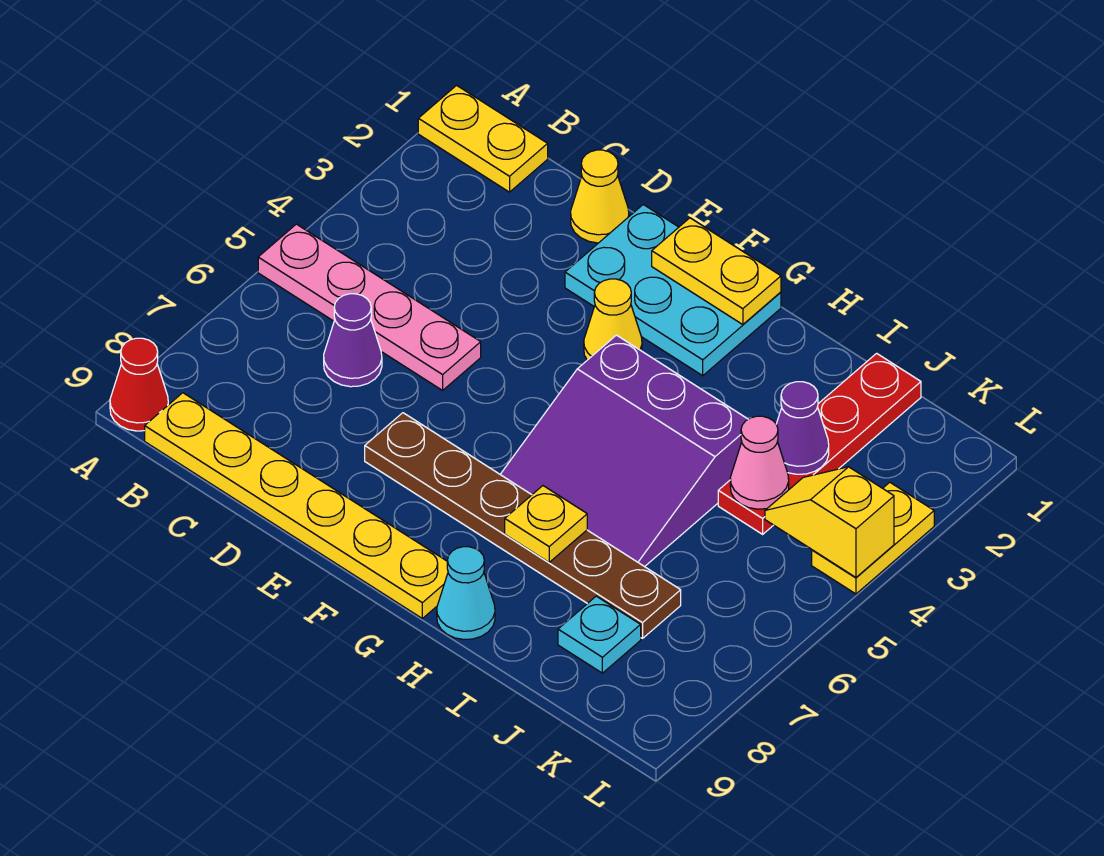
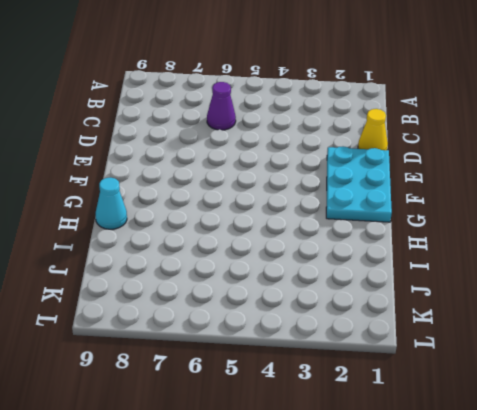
none -> yellow 1x2 plate [418,85,548,192]
none -> pink 1x4 plate [258,224,481,390]
none -> red 1x1 cone [110,338,168,431]

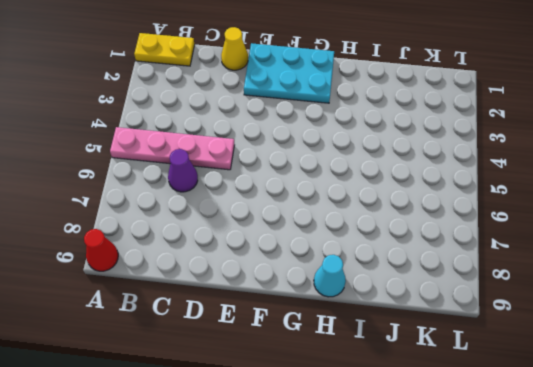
none -> yellow 1x6 plate [145,393,448,618]
none -> brown 1x6 plate [365,413,681,638]
none -> yellow 1x1 cone [584,279,642,360]

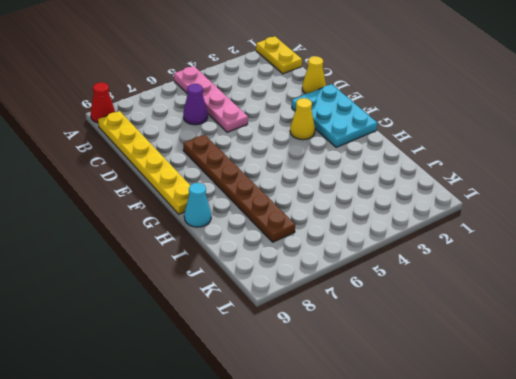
none -> purple 3x3 slope [500,335,748,567]
none -> red 1x4 plate [718,353,921,534]
none -> cyan 1x1 plate [558,596,641,673]

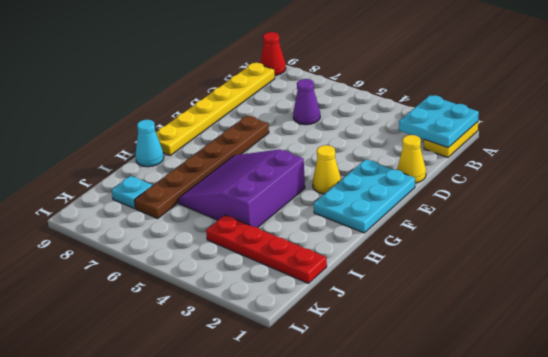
cyan 2x2 plate [399,95,479,148] -> none
none -> pink 1x4 plate [258,224,481,390]
none -> yellow 1x2 plate [812,482,934,594]
none -> yellow 1x2 plate [652,218,781,325]

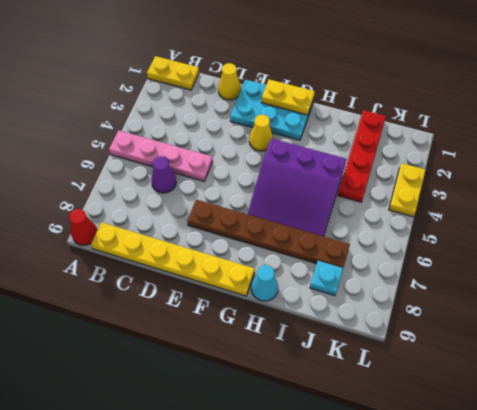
none -> yellow 1x1 plate [505,486,587,562]
none -> purple 1x1 cone [776,382,829,474]
none -> pink 1x1 cone [730,416,789,509]

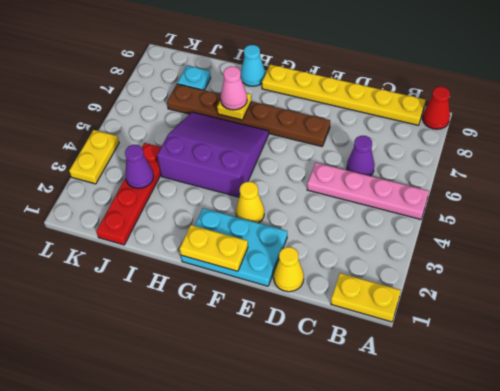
pink 1x1 cone [221,66,247,110] -> pink 1x1 cone moved to [730,416,789,509]
none -> yellow 1x2 slope [765,467,894,577]

